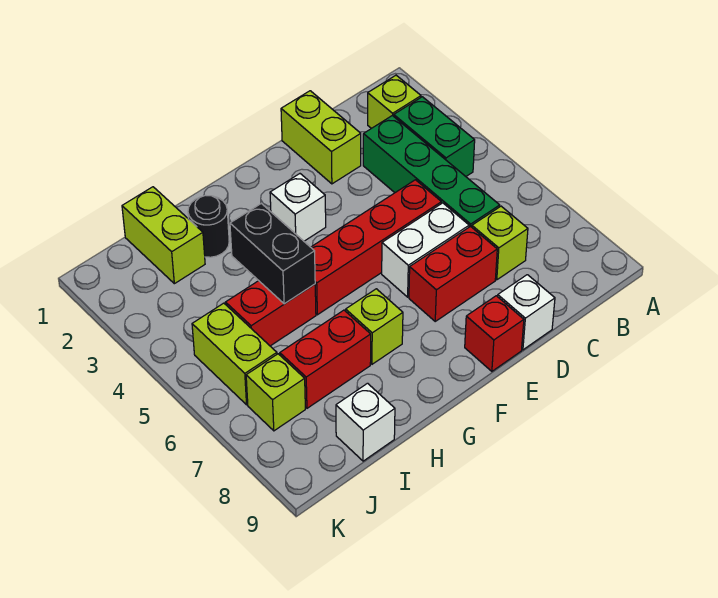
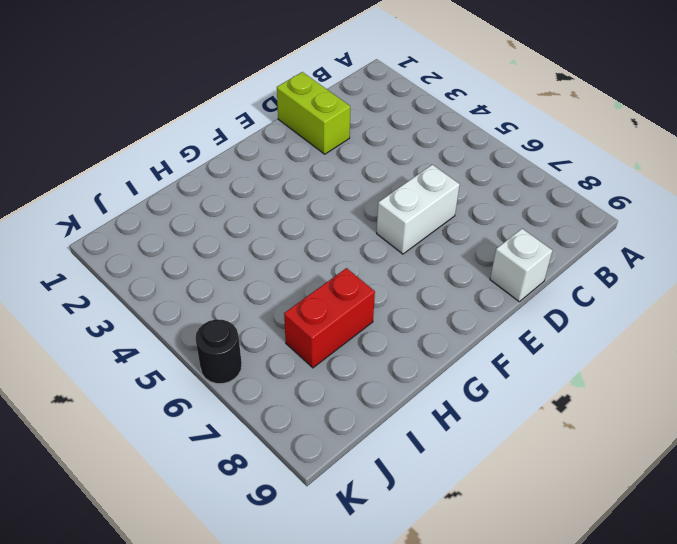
black 1x1 round brick [195,319,242,384] -> black 1x1 round brick moved to [188,195,229,257]
none -> lime 1x1 brick [368,75,421,128]
none -> green 1x2 brick [394,97,475,176]
none -> green 1x4 brick [363,116,500,227]

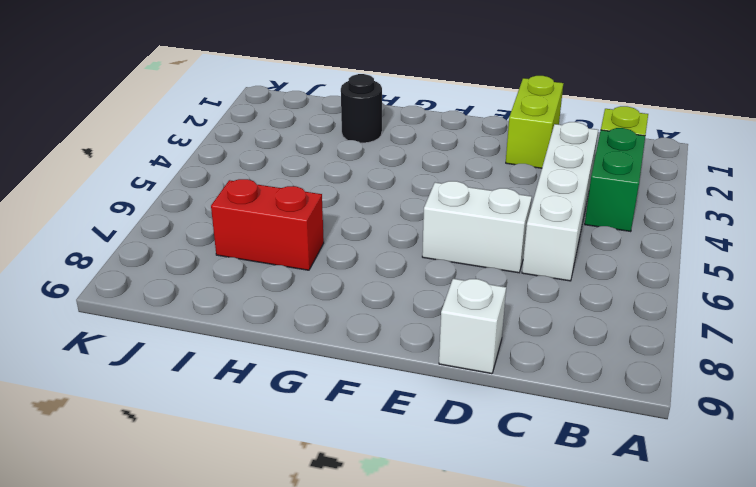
white 1x4 brick [522,122,598,281] -> green 1x4 brick [363,116,500,227]
none -> lime 1x1 brick [472,206,528,280]
none -> red 1x4 brick [311,180,441,315]
none -> red 1x2 brick [409,226,497,321]

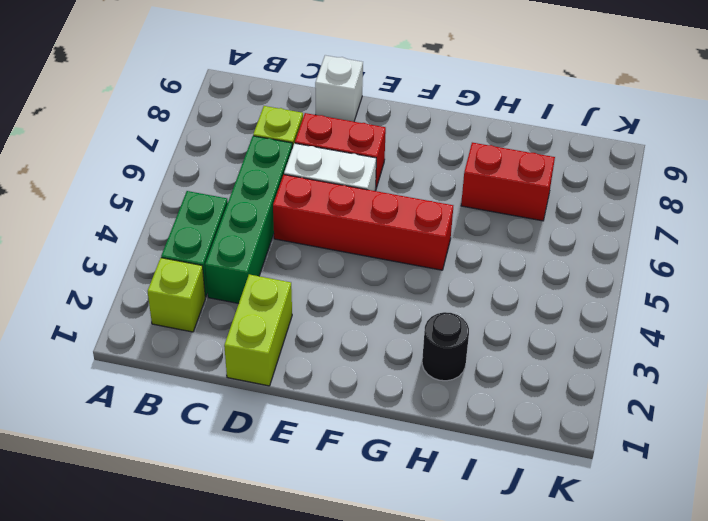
none -> red 1x1 brick [465,296,524,371]
none -> white 1x1 brick [270,174,326,241]
none -> lime 1x1 brick [346,289,403,364]

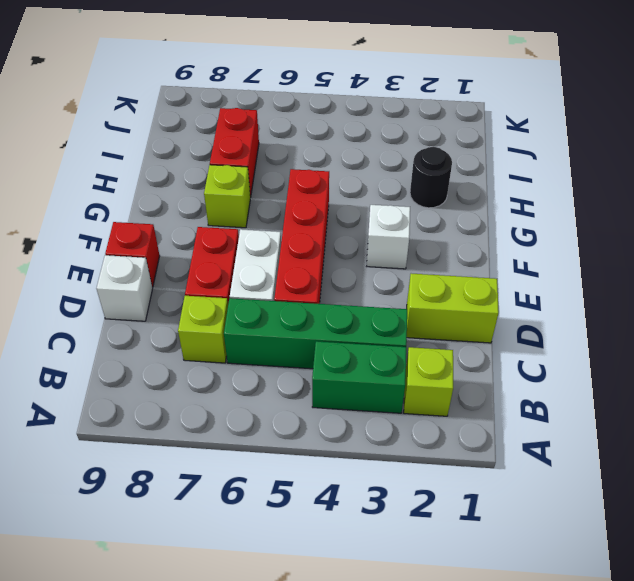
none -> red 1x2 brick [226,281,316,346]
none -> lime 1x2 brick [122,187,205,284]
none -> white 1x1 brick [336,383,395,461]

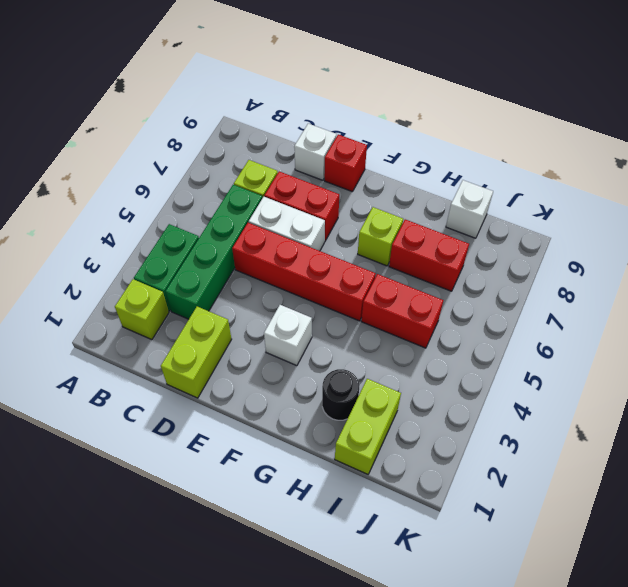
none -> lime 1x2 brick [192,303,277,405]
none -> lime 1x1 brick [246,354,305,431]
none -> black 1x2 brick [230,203,315,304]

